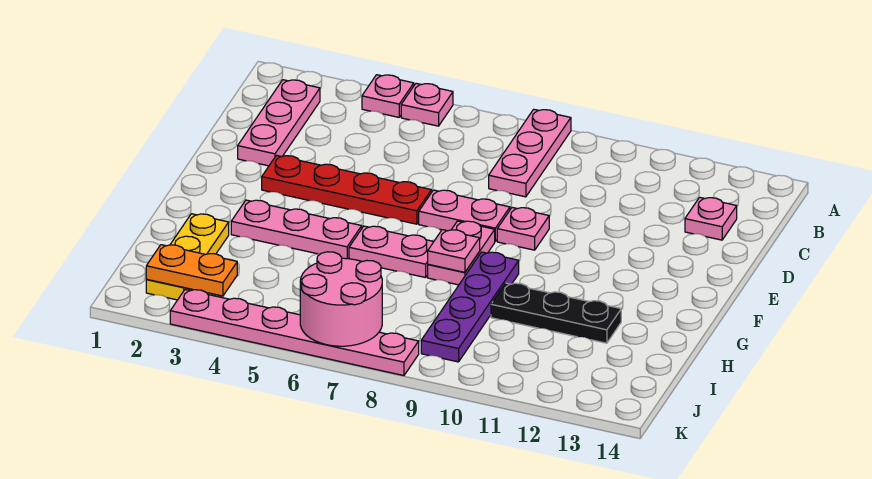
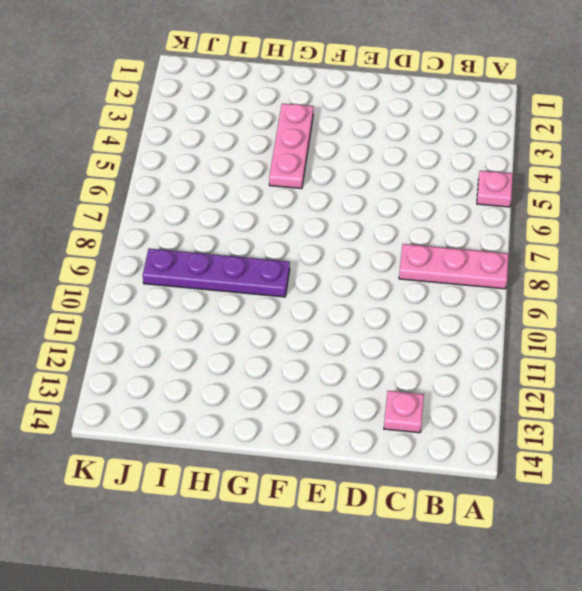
none -> pink 1x1 plate [362,75,414,117]
none -> pink 1x3 plate [238,80,320,166]
none -> red 1x4 plate [262,155,431,224]

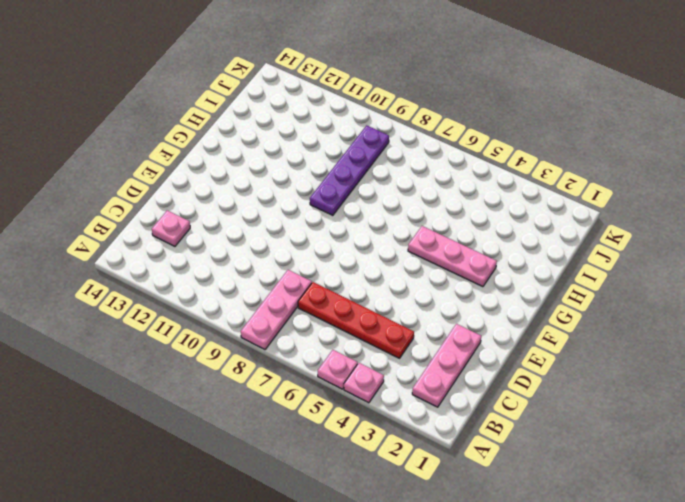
red 1x4 plate [298,282,414,358] -> red 1x4 plate moved to [262,155,431,224]
none -> pink 1x2 plate [419,190,510,241]
none -> pink 1x1 plate [497,207,549,250]
none -> pink 1x2 plate [428,221,495,285]

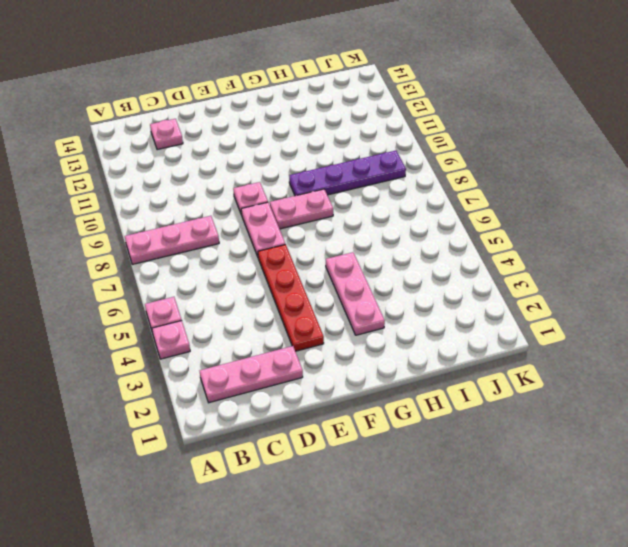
none -> pink 1x2 plate [349,226,434,278]
none -> yellow 1x3 plate [146,214,229,300]
none -> black 1x3 plate [491,283,621,343]

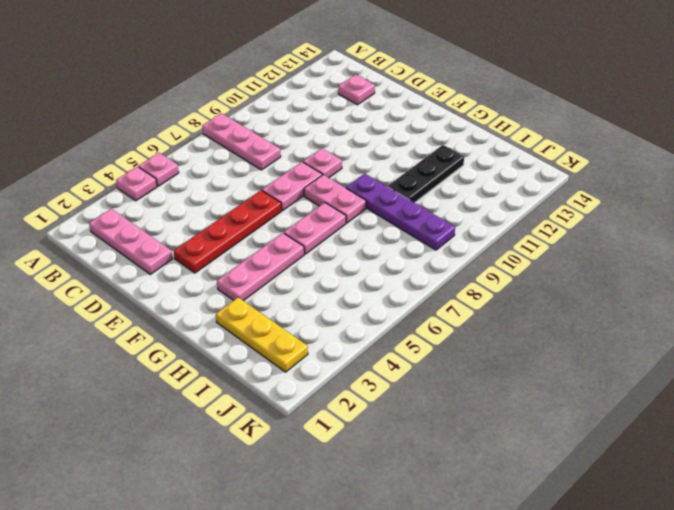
none -> pink 1x6 plate [170,290,419,376]
none -> pink 1x1 plate [428,230,480,272]
none -> orange 1x2 plate [146,245,237,296]

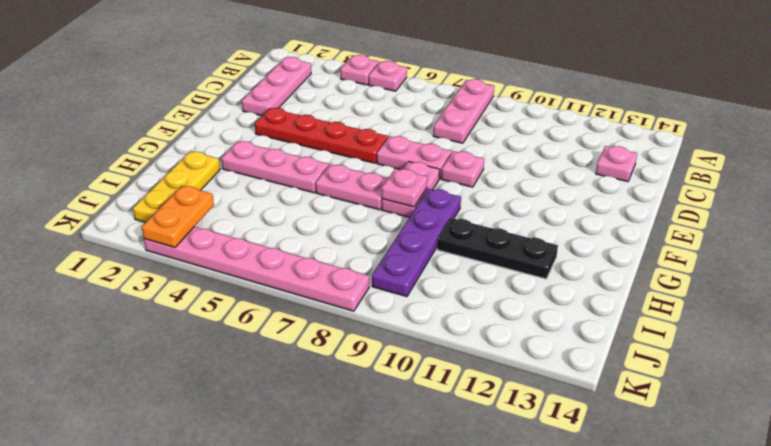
orange 1x2 plate [142,186,214,247] -> orange 1x2 plate turned to [146,245,237,296]
none -> pink 2x2 round brick [300,252,382,346]

